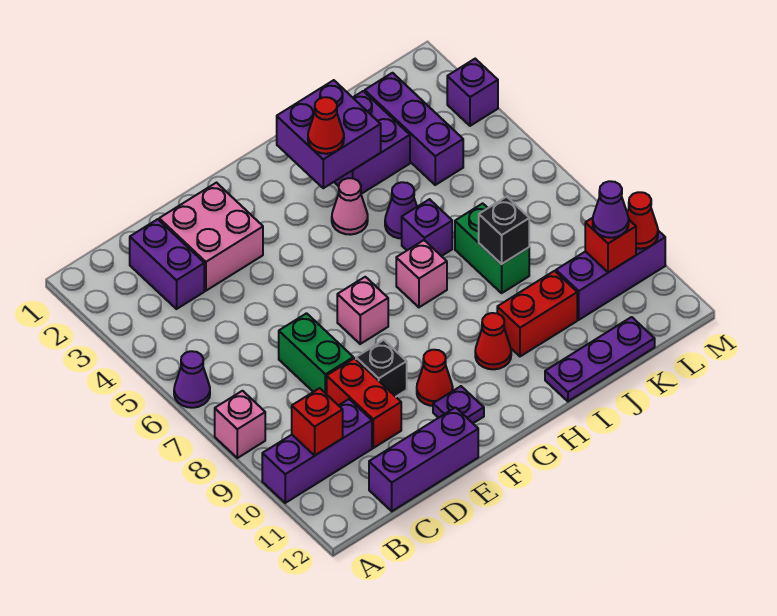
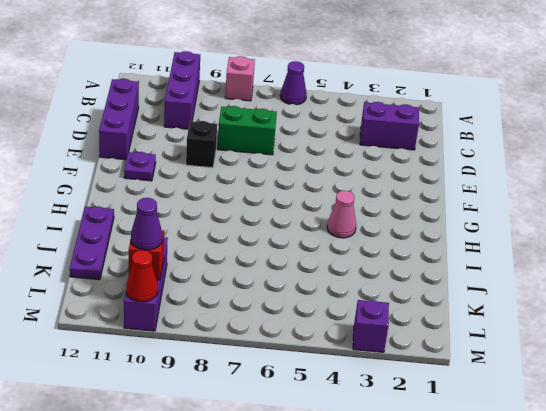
none -> pink 2x2 brick [159,183,263,291]
none -> red 1x2 brick [327,358,401,448]
none -> pink 1x1 brick [337,277,388,344]
none -> red 1x1 cone [417,350,453,406]

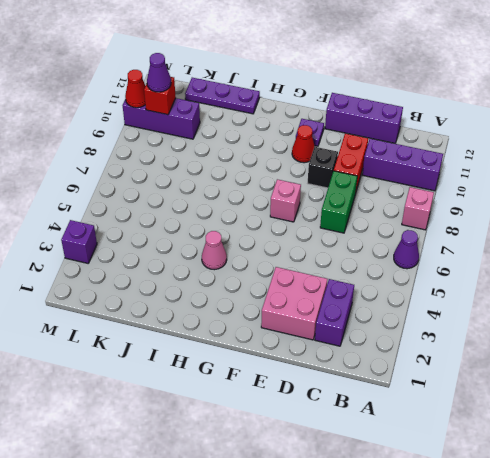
none -> pink 1x1 brick [396,240,447,307]
none -> red 1x1 cone [475,313,511,369]
none -> purple 2x2 brick [335,91,410,194]
none -> purple 1x1 cone [385,182,417,239]

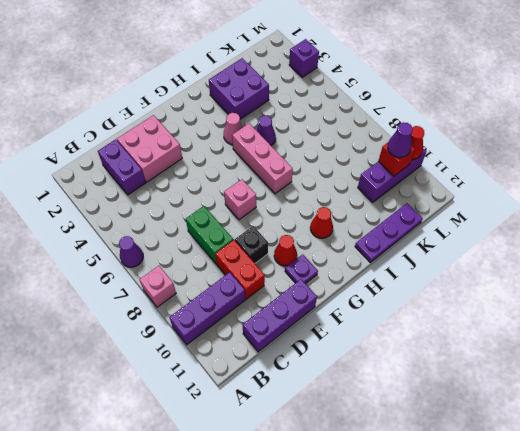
pink 1x3 brick [232,123,293,194] -> pink 1x1 brick [396,240,447,307]
none -> purple 1x1 brick [402,199,452,256]
none -> red 1x2 brick [497,271,577,356]
none -> green 1x2 brick [455,203,529,293]
none -> purple 1x3 brick [365,73,463,185]

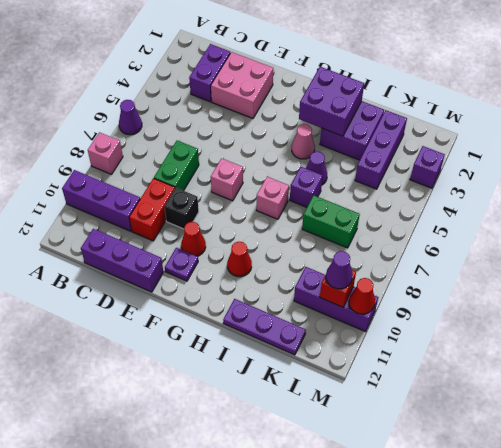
green 1x2 brick [302,195,360,248] -> green 1x2 brick turned to [455,203,529,293]
none -> red 1x2 brick [497,271,577,356]
none -> red 1x1 brick [292,388,343,455]
none -> black 1x1 brick [479,197,529,264]
none -> red 1x1 cone [308,97,344,154]

